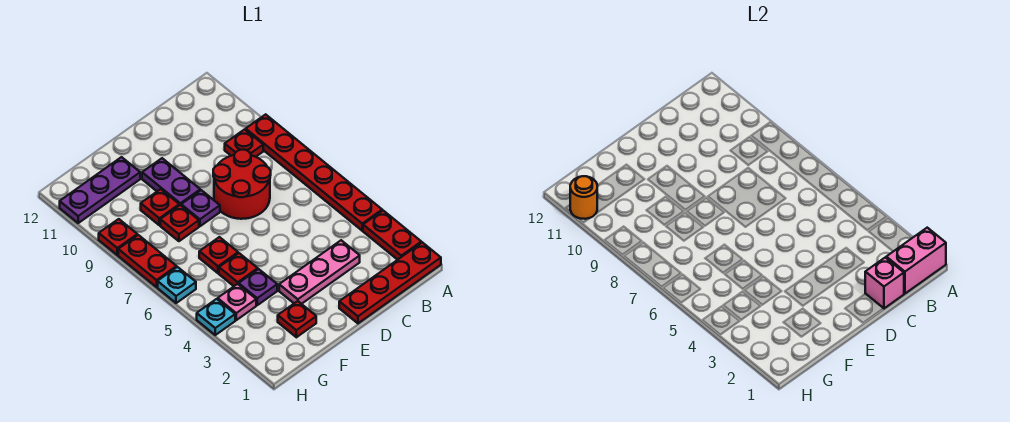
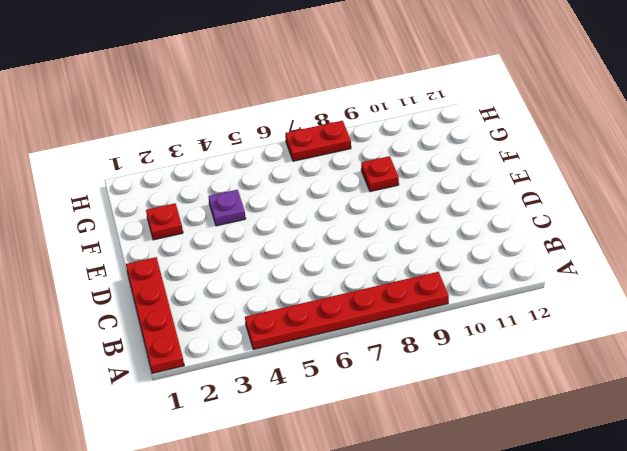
none -> red 1x2 plate [363,211,421,260]
none -> red 1x1 plate [225,129,263,157]
none -> pink 1x3 plate [279,240,360,304]

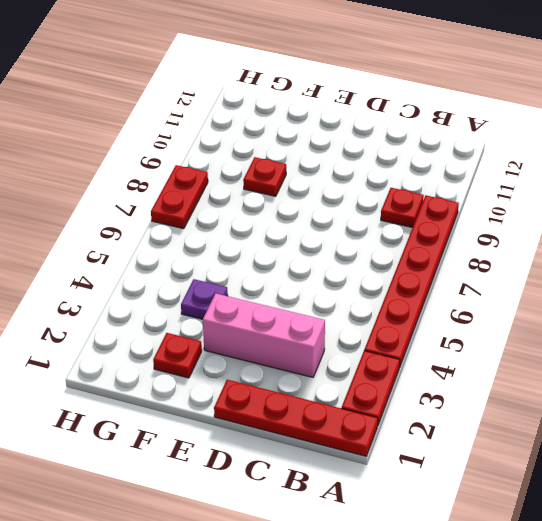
pink 1x3 brick [203,293,325,377] -> pink 1x3 plate [279,240,360,304]
none -> red 2x2 round brick [213,150,271,219]
none -> purple 1x1 plate [181,190,220,226]
none -> purple 1x2 plate [142,158,200,205]

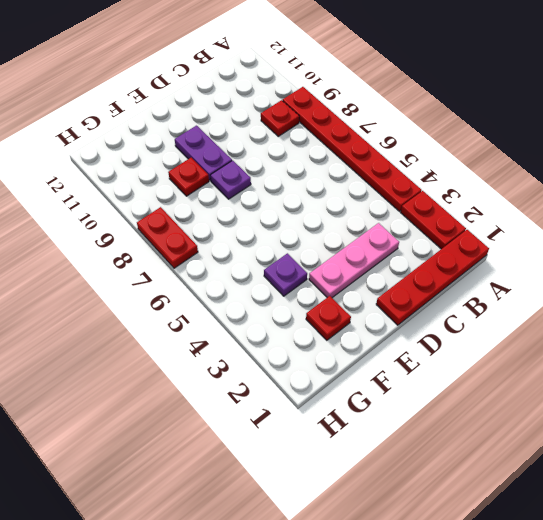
none -> red 2x2 round brick [213,150,271,219]
none -> red 1x1 plate [219,253,258,286]
none -> red 1x1 plate [199,237,238,273]

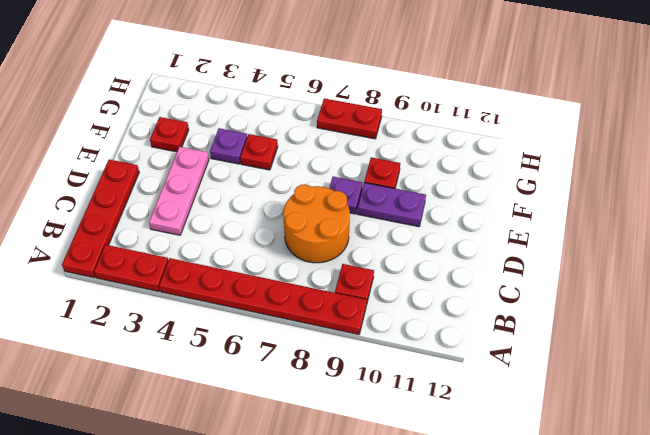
orange 2x2 round brick [283,185,350,263] -> red 2x2 round brick [213,150,271,219]
none -> red 1x1 plate [199,237,238,273]
none -> red 1x1 plate [160,205,199,241]
none -> purple 1x3 plate [60,157,140,223]

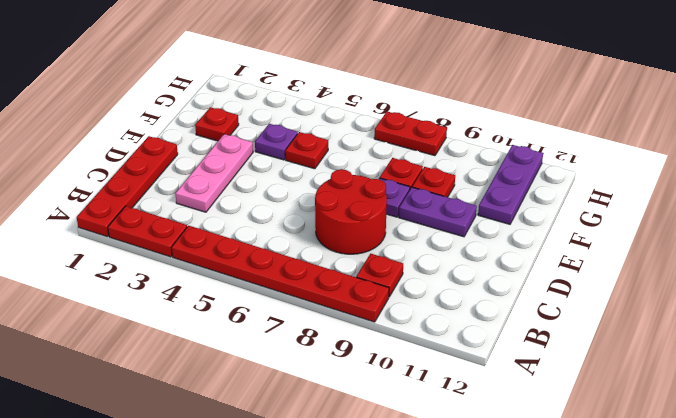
none -> red 1x1 plate [199,237,238,273]
none -> pink 1x1 plate [218,284,256,320]
none -> cyan 1x1 plate [197,299,235,335]

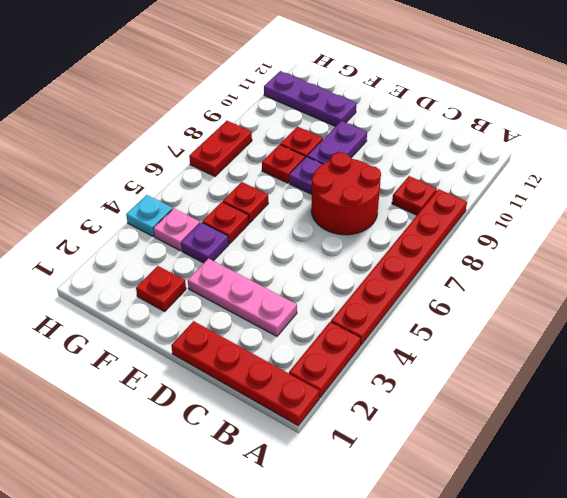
none -> cyan 1x1 plate [158,267,196,303]
none -> red 1x1 plate [99,219,137,255]
none -> pink 1x2 brick [886,228,946,293]

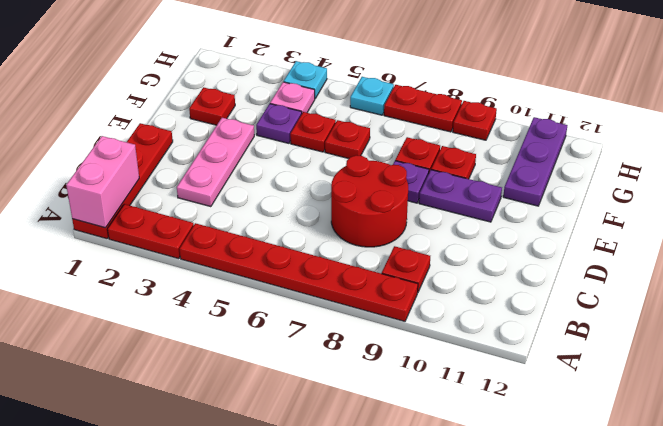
none -> pink 1x1 brick [865,257,904,309]
none -> orange 1x1 round brick [570,176,597,219]

